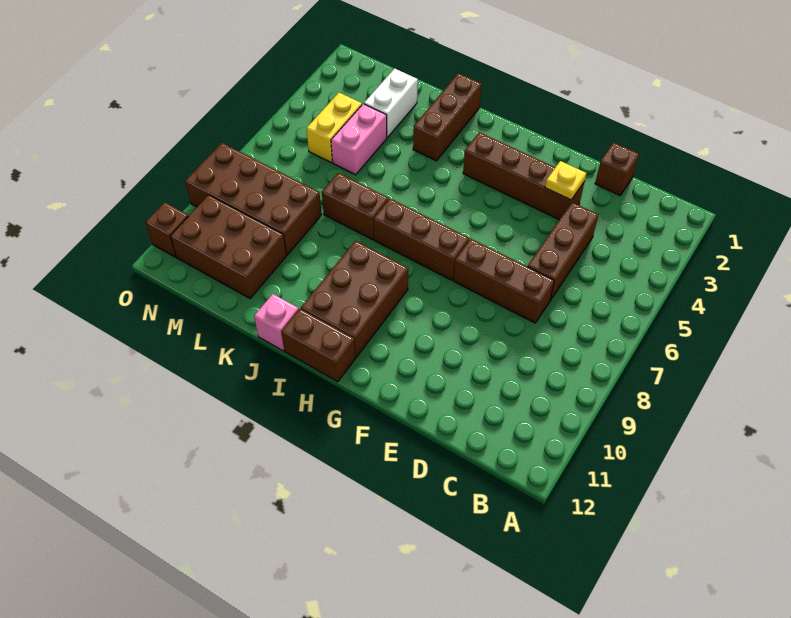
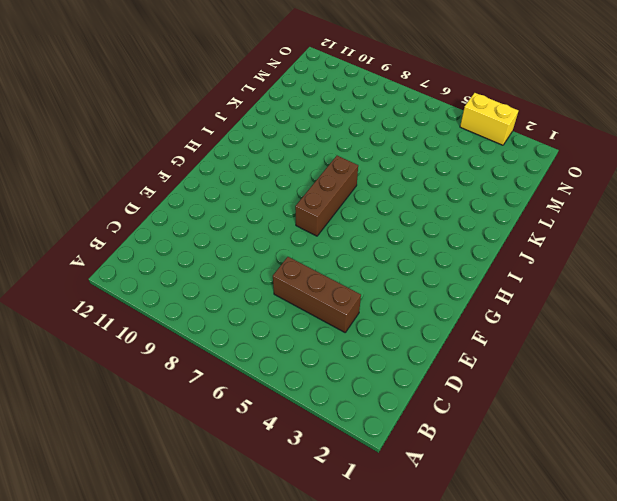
yellow 1x2 brick [460,93,518,145] -> yellow 1x2 brick moved to [306,93,362,163]
none -> brown 1x1 brick [595,143,639,195]
none -> brown 1x3 brick [453,239,554,323]
none -> brown 1x4 brick [463,132,585,220]

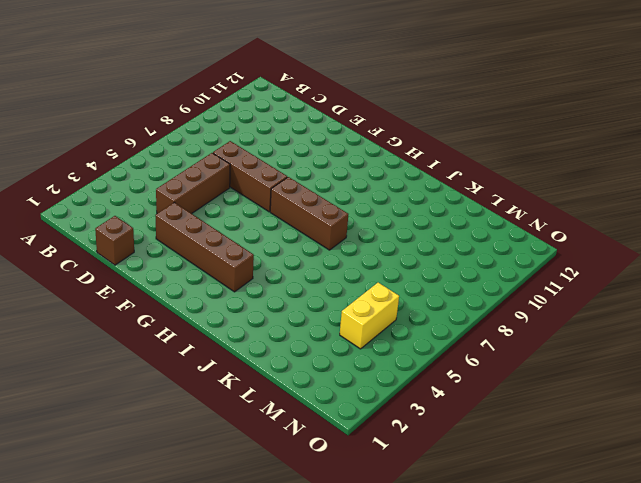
none -> brown 2x3 brick [301,241,408,357]
none -> brown 1x2 brick [281,309,355,382]
none -> brown 1x3 brick [413,73,482,161]

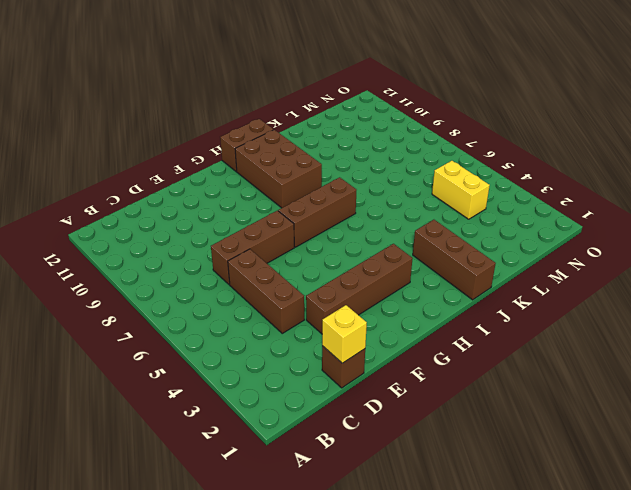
yellow 1x1 brick [322,305,367,363] -> none
none -> brown 1x2 brick [322,173,389,240]
none -> pink 1x1 brick [254,294,299,351]
none -> white 1x2 brick [364,68,418,137]

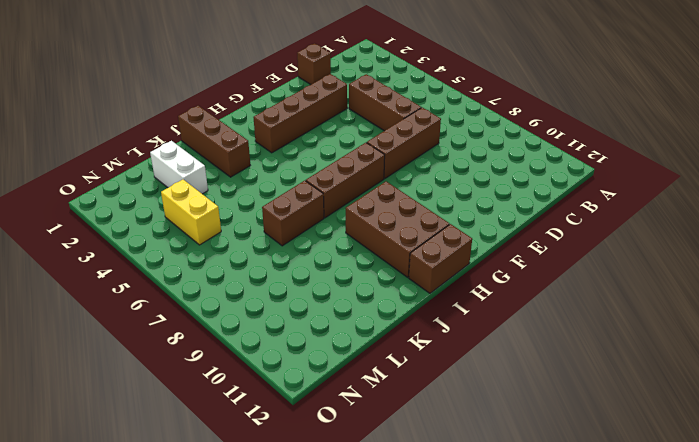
none -> pink 1x1 brick [254,294,299,351]
none -> pink 1x2 brick [331,104,387,175]
none -> brown 2x4 brick [185,143,322,255]

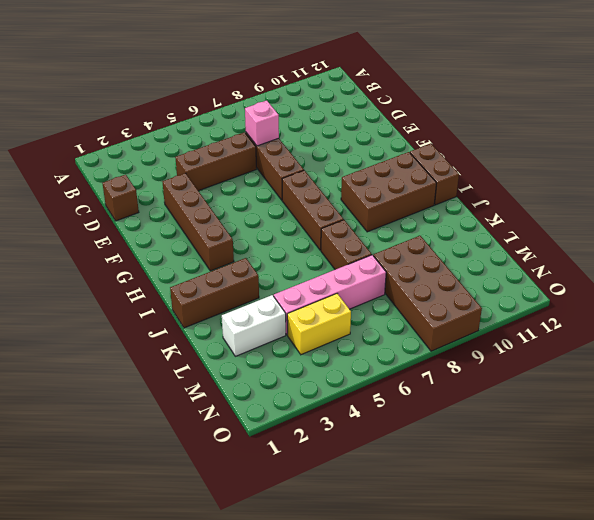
pink 1x1 brick [245,101,279,146] -> pink 1x1 brick moved to [254,294,299,351]
pink 1x4 brick [274,255,386,335] -> pink 1x2 brick [331,104,387,175]
none -> brown 2x3 brick [170,195,286,298]
none -> brown 1x1 brick [146,202,188,257]
none -> yellow 1x1 plate [545,161,586,200]

